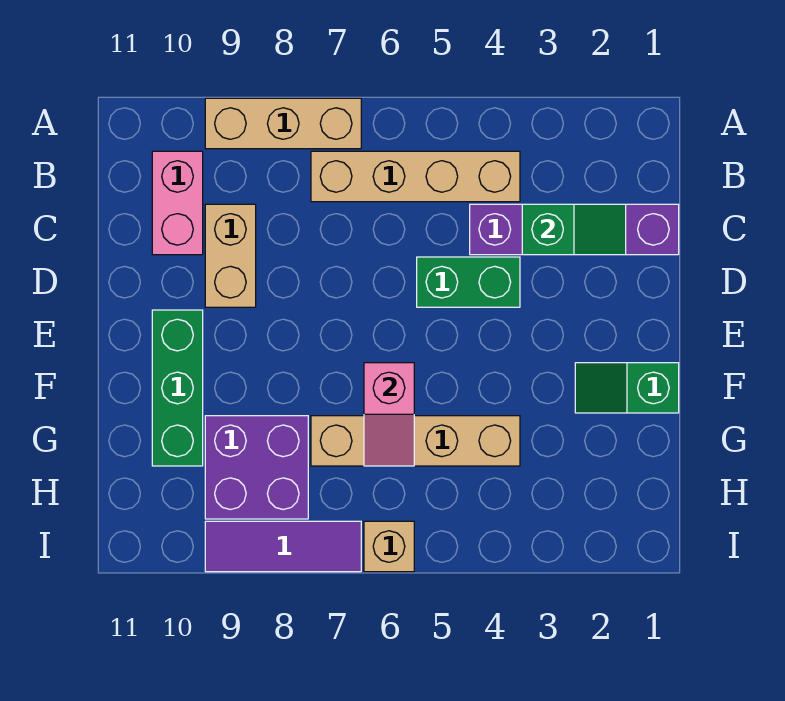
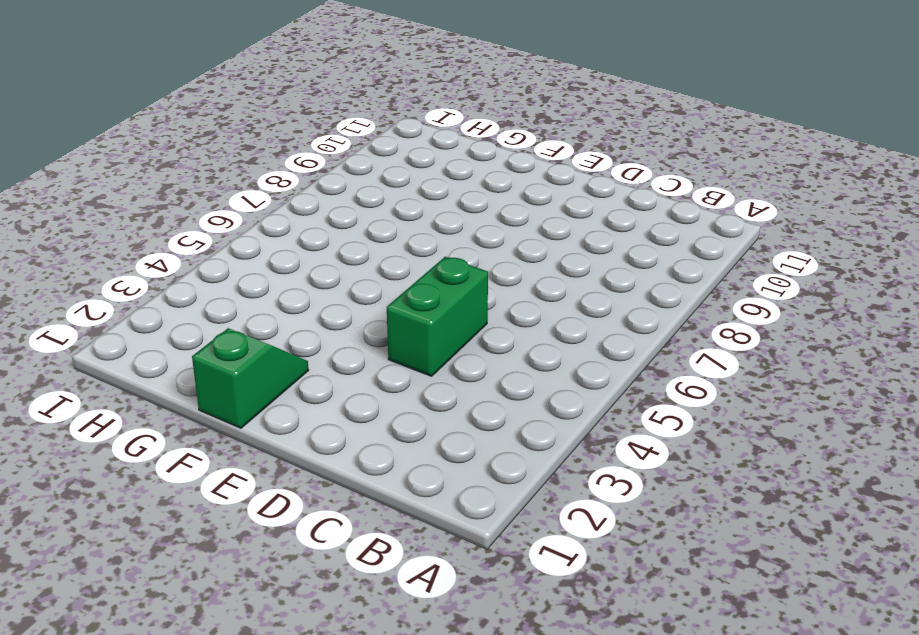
none -> tan 1x3 brick [205,98,361,149]
none -> tan 1x4 brick [311,151,520,202]
none -> pink 1x2 brick [152,151,203,255]

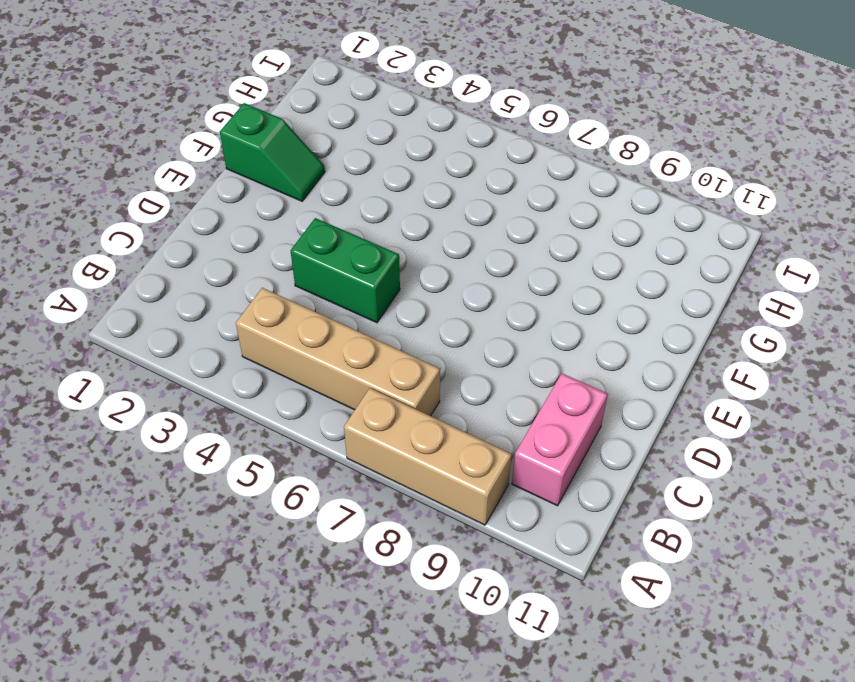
none -> purple 1x4 brick [470,204,679,255]
none -> tan 1x2 brick [205,204,256,307]
none -> green 1x3 brick [152,310,203,466]

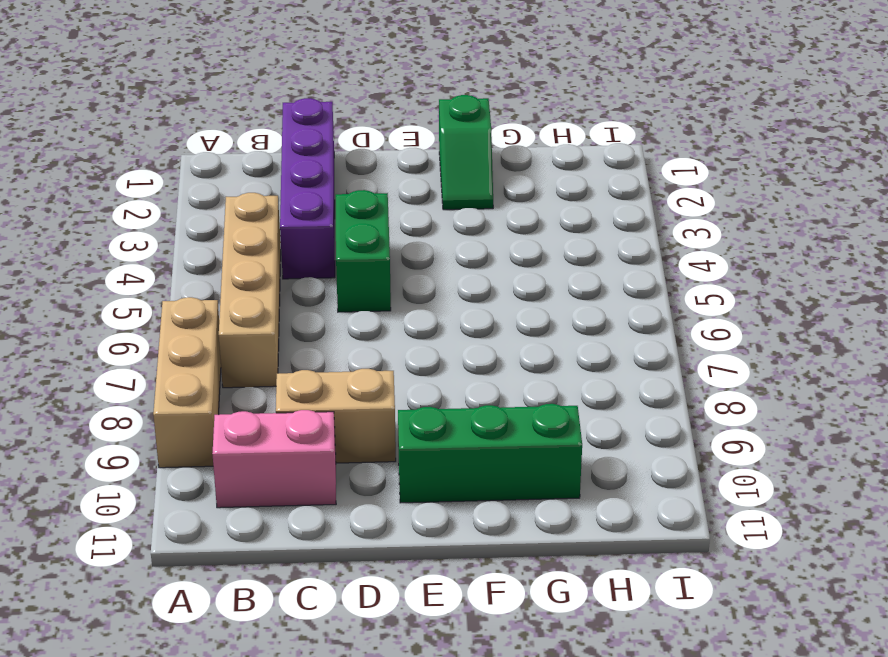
none -> tan 1x4 brick [311,416,520,466]
none -> purple 2x2 brick [205,416,308,519]
none -> tan 1x1 brick [364,521,414,572]

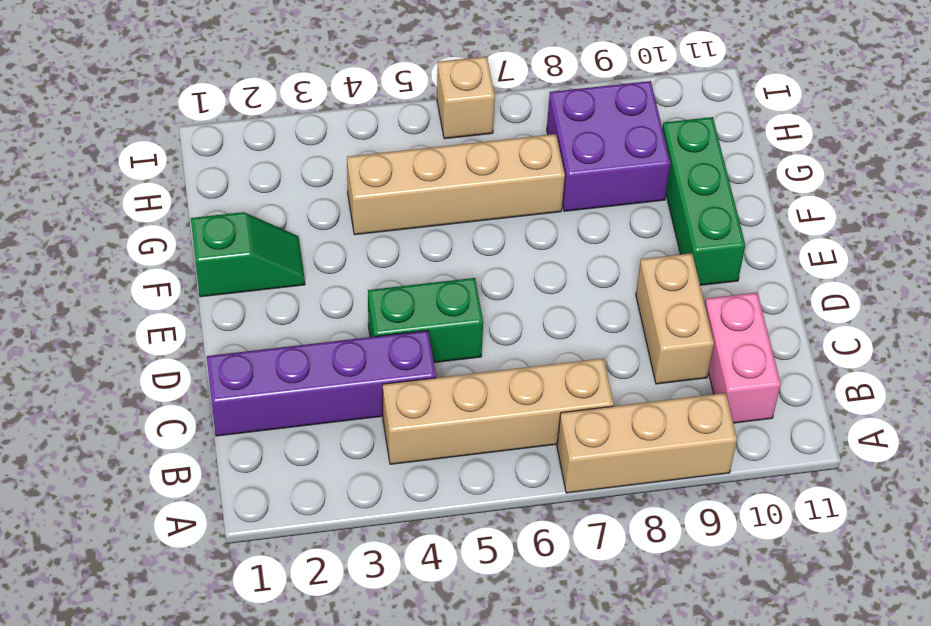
none -> purple 1x3 tile [205,521,361,572]
none -> green 1x2 slope [522,204,626,255]
none -> pink 1x2 slope [364,363,414,466]

